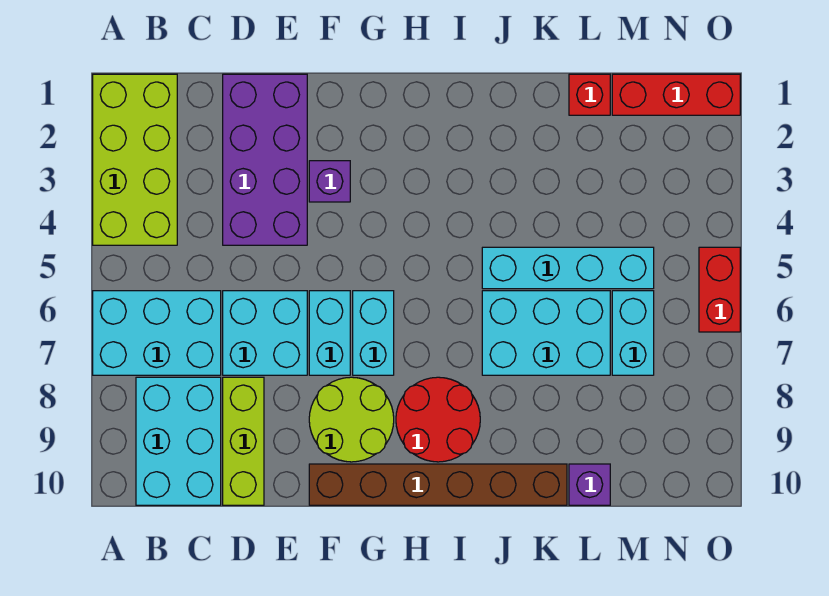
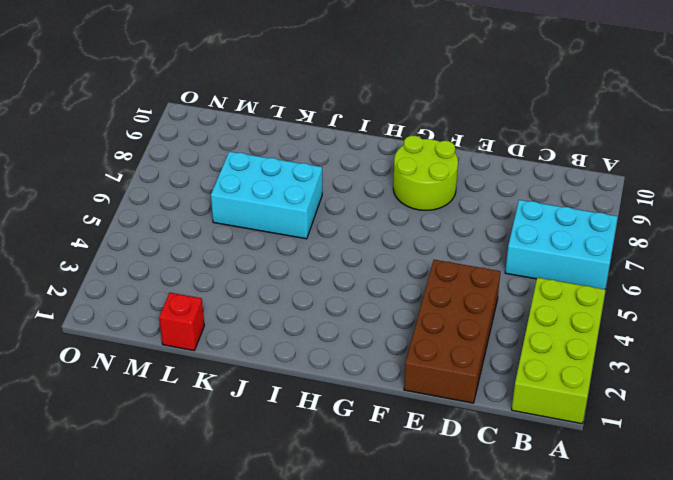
brown 2x4 brick [404,260,501,403] -> purple 2x4 brick [223,74,307,245]
none -> cyan 2x3 brick [136,377,221,505]
none -> cyan 2x2 brick [223,291,307,375]
none -> lime 1x3 brick [223,377,264,505]

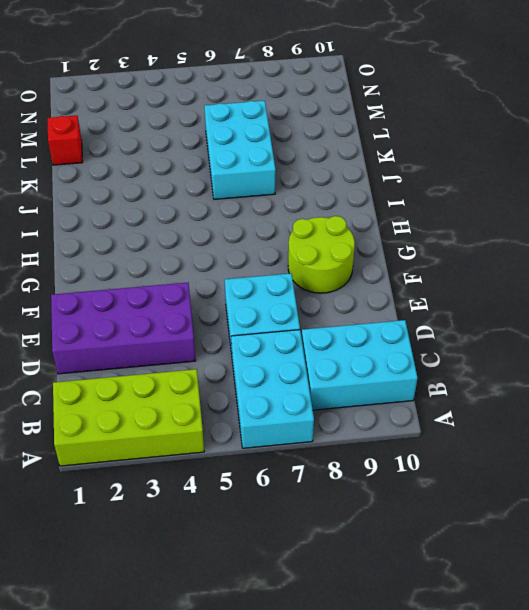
none -> lime 1x3 brick [223,377,264,505]
none -> purple 1x1 brick [309,161,350,202]
none -> cyan 1x2 brick [309,291,350,375]

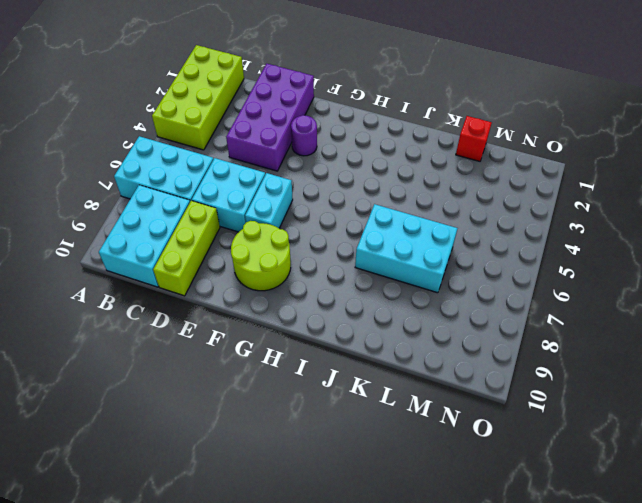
purple 1x1 round brick [291,115,317,156] -> purple 1x1 brick [309,161,350,202]
none -> brown 1x6 brick [309,464,567,505]
none -> cyan 1x2 brick [353,291,394,375]
none -> red 2x2 round brick [396,377,480,462]

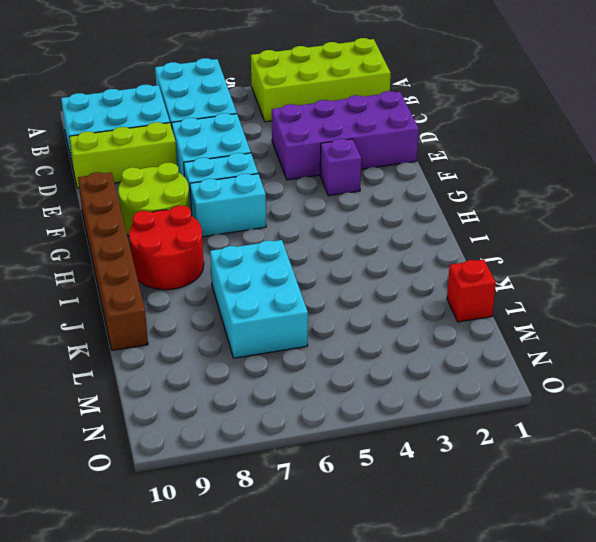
none -> cyan 1x4 brick [482,247,654,289]
none -> purple 1x1 brick [569,464,610,505]
none -> red 1x3 brick [612,74,740,115]

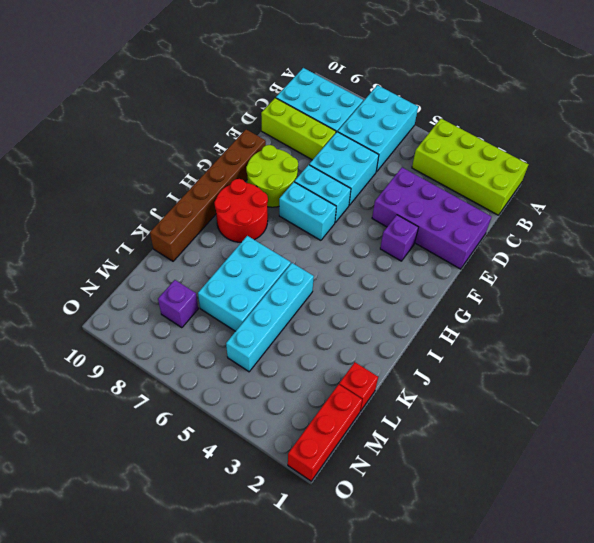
purple 1x1 brick [158,280,198,328] -> purple 1x1 brick moved to [569,464,610,505]
none -> cyan 1x2 brick [612,291,654,375]
none -> red 1x2 brick [699,247,740,332]

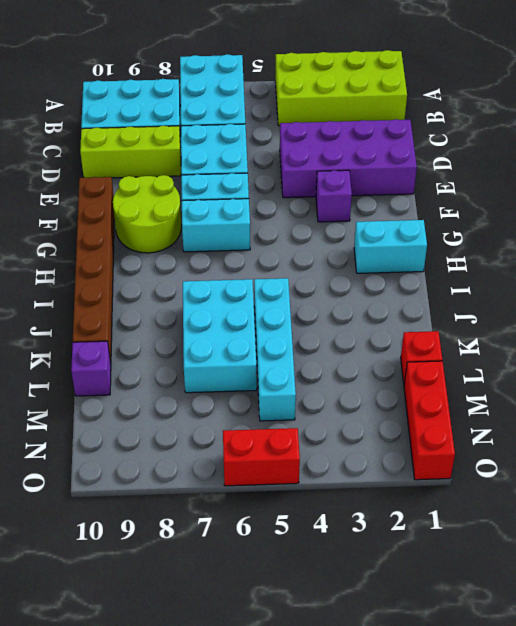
cyan 1x2 brick [354,220,427,273] -> cyan 1x2 brick moved to [612,291,654,375]
none -> red 2x2 round brick [396,377,480,462]

